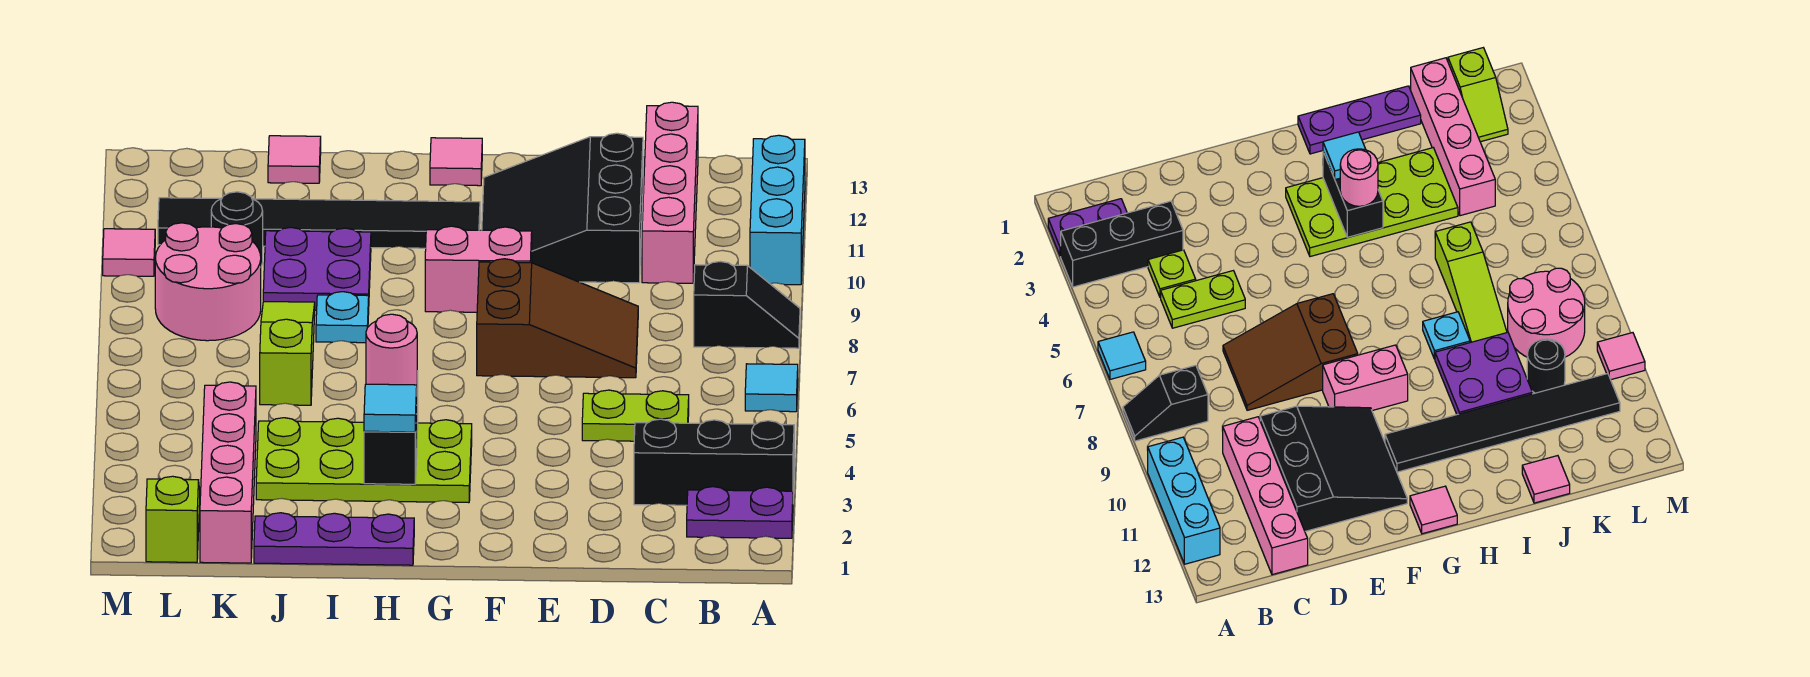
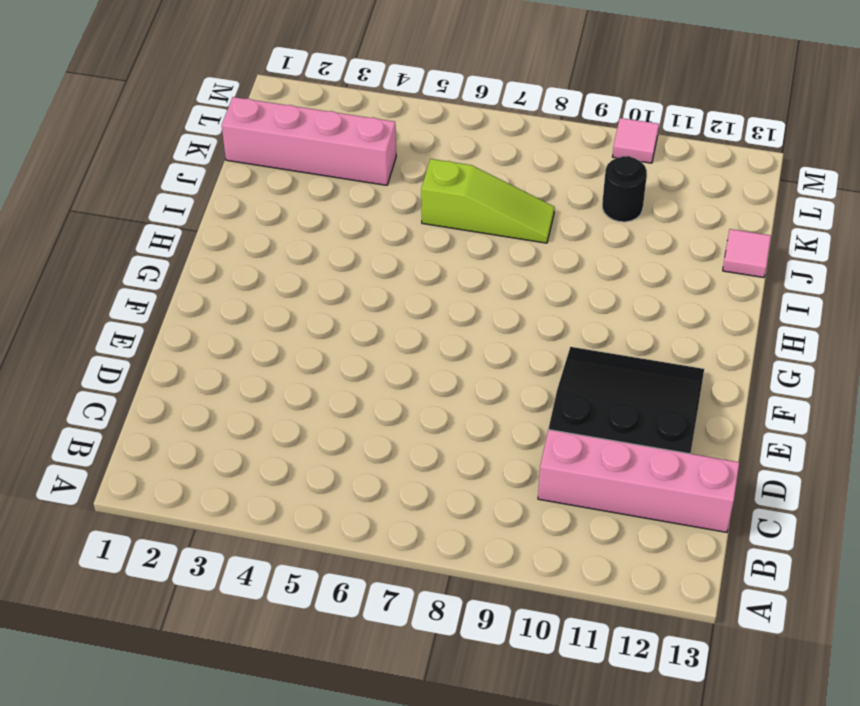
none -> purple 1x2 plate [687,487,793,538]
none -> black 1x3 brick [634,419,794,505]
none -> cyan 1x1 tile [745,364,798,412]

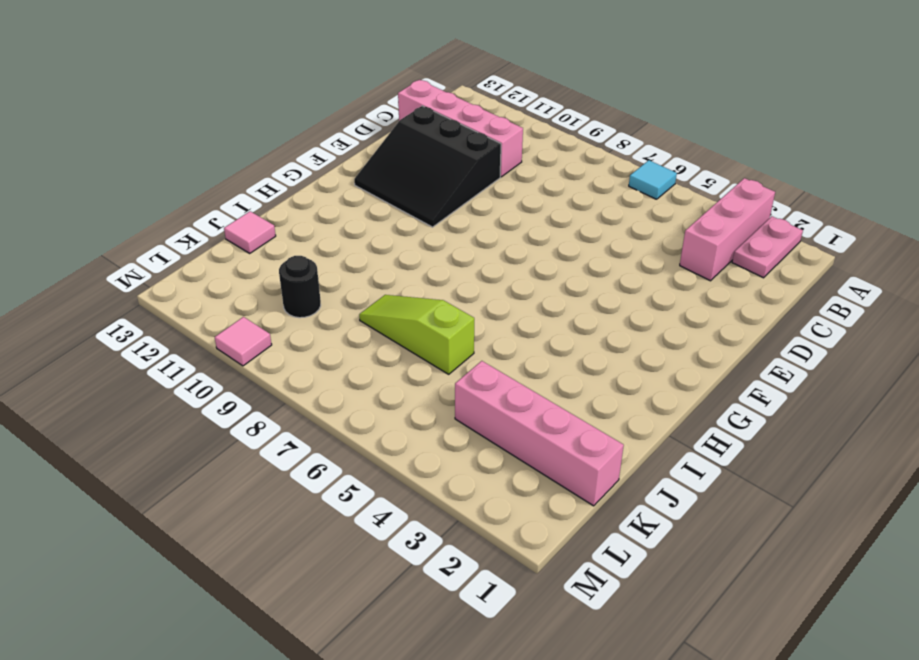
pink 1x2 plate [732,216,803,278] -> purple 1x2 plate [687,487,793,538]
pink 1x3 brick [680,178,775,281] -> black 1x3 brick [634,419,794,505]
none -> black 1x2 slope [694,262,800,348]
none -> cyan 1x3 brick [750,135,805,285]
none -> lime 1x1 plate [1148,250,1196,297]

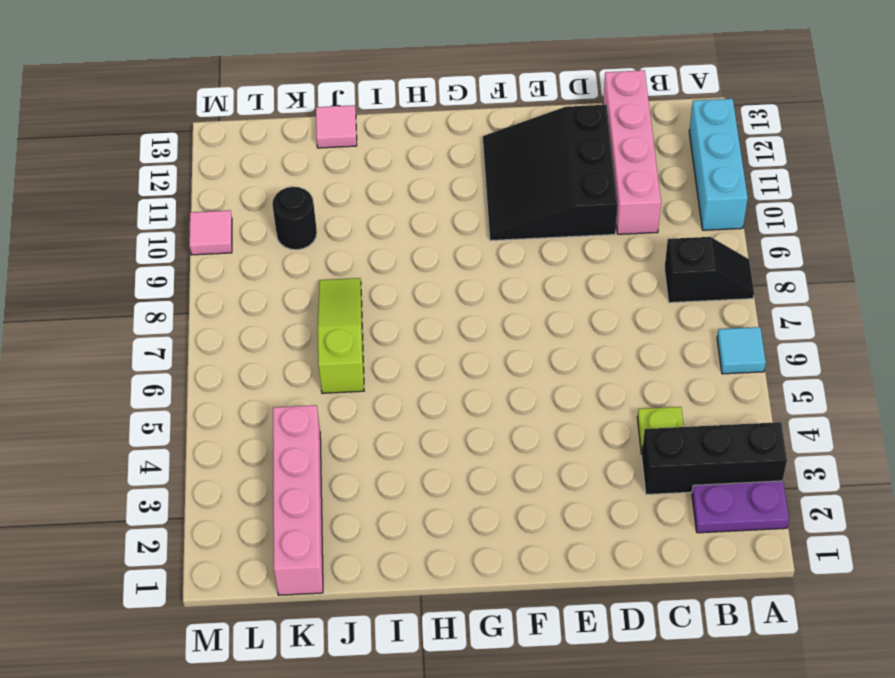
none -> lime 1x2 plate [582,390,689,441]
none -> brown 2x3 slope [477,259,638,378]
none -> pink 1x2 brick [425,226,532,312]

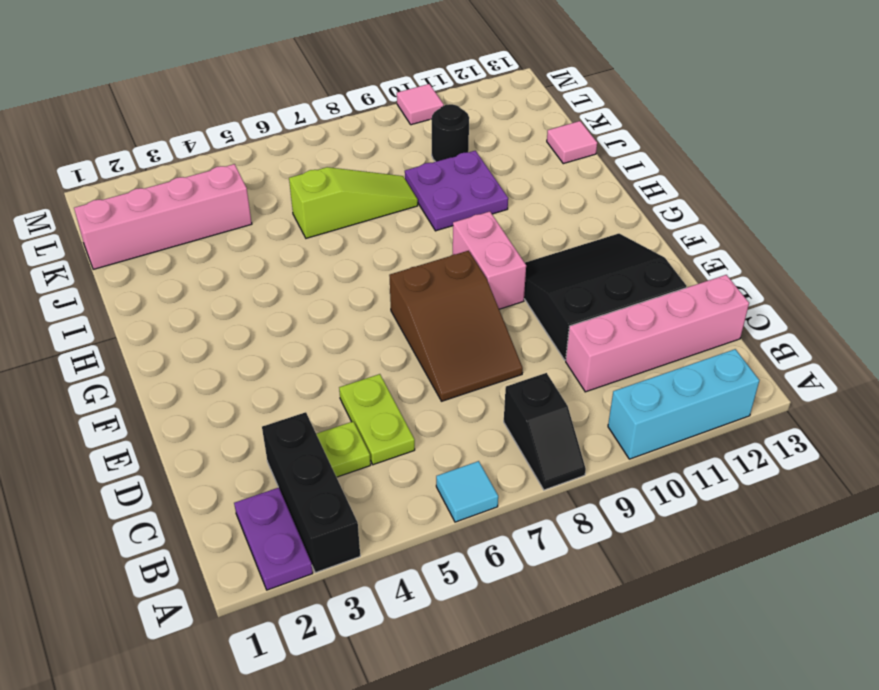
none -> lime 2x4 plate [256,418,472,503]
none -> black 1x6 tile [158,198,480,248]
none -> pink 1x1 tile [430,138,482,186]

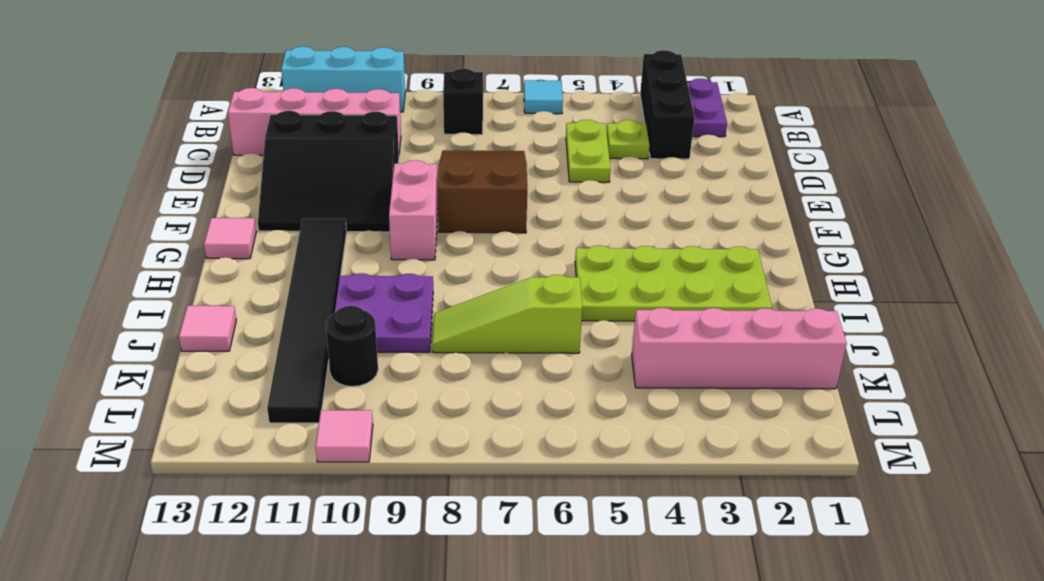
lime 2x4 plate [575,246,772,321] -> lime 2x4 plate turned to [256,418,472,503]
none -> purple 1x3 plate [254,513,414,565]
none -> cyan 1x1 plate [316,292,369,343]
none -> pink 2x2 round brick [155,223,261,341]

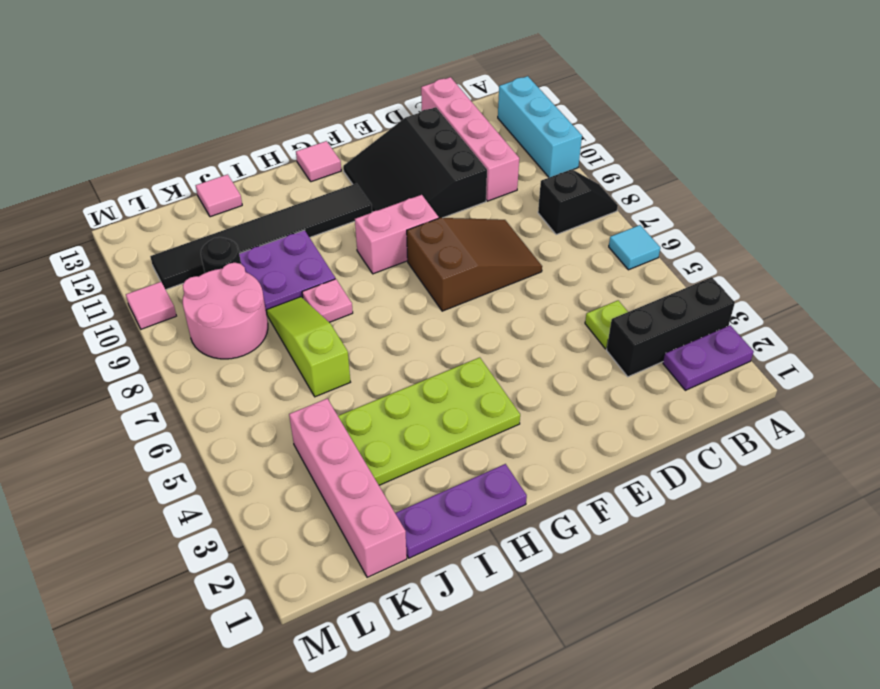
pink 1x1 plate [302,279,353,322] -> cyan 1x1 plate [316,292,369,343]
none -> lime 1x2 plate [582,390,689,441]
none -> lime 1x2 slope [146,476,200,562]
none -> black 1x2 brick [364,371,418,484]

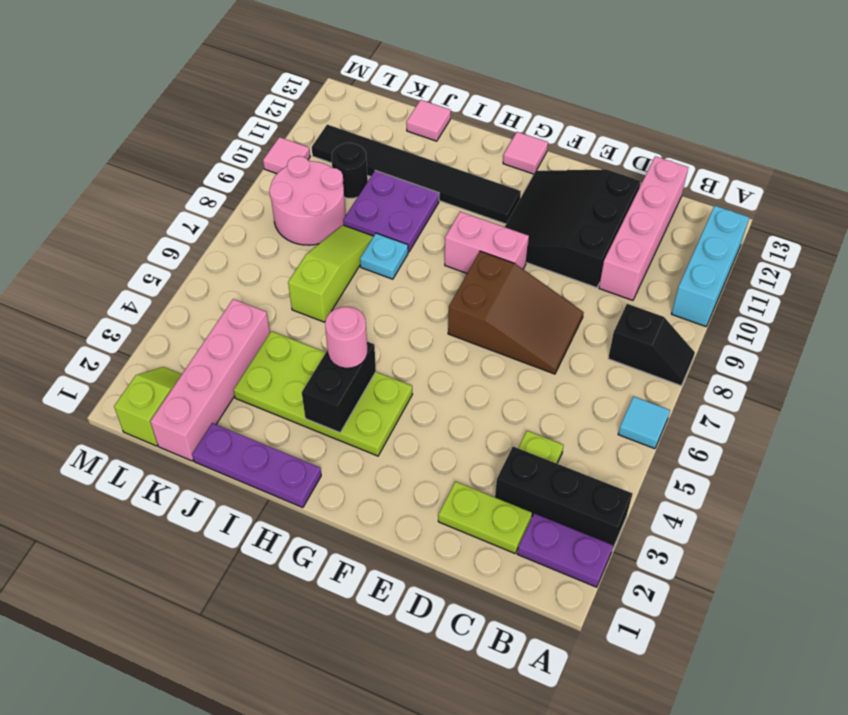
lime 1x2 plate [438,482,532,553] -> lime 1x2 plate moved to [582,390,689,441]
none -> cyan 1x1 tile [364,384,417,432]

